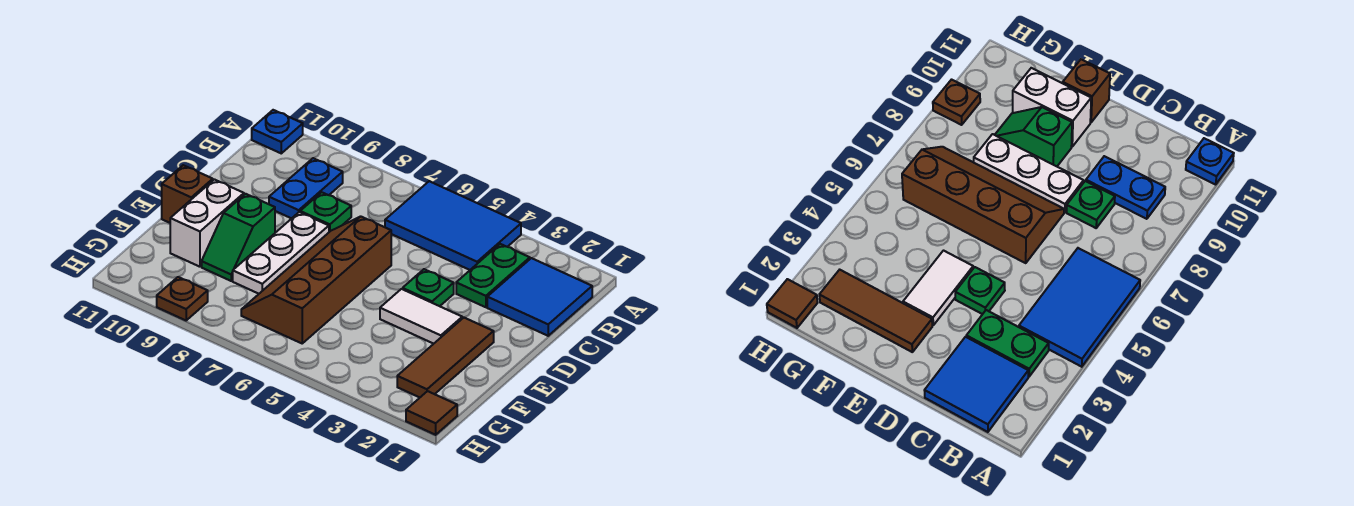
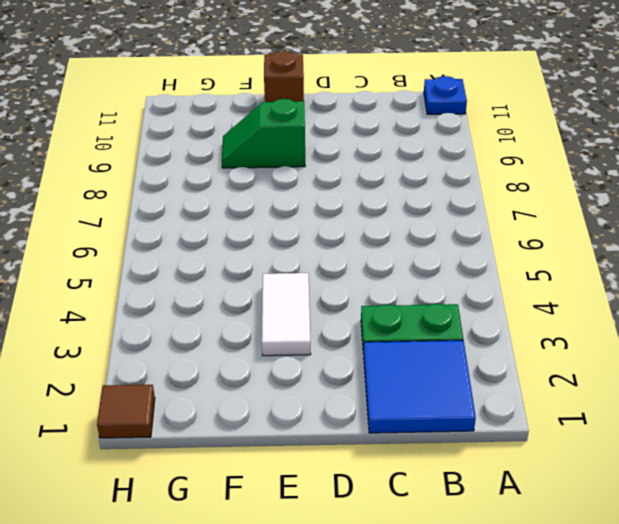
none -> blue 2x3 tile [385,181,521,270]
none -> blue 1x2 plate [269,158,343,218]
none -> green 1x1 plate [300,192,351,232]

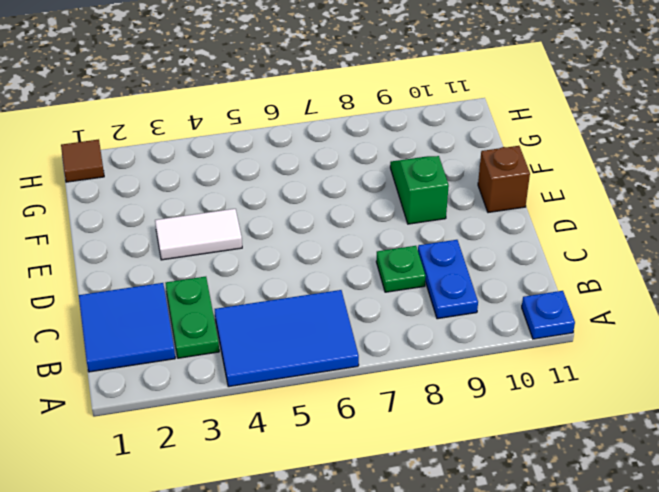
none -> green 1x1 plate [403,269,454,306]
none -> brown 2x4 slope [241,217,391,343]
none -> white 1x3 plate [233,212,329,294]

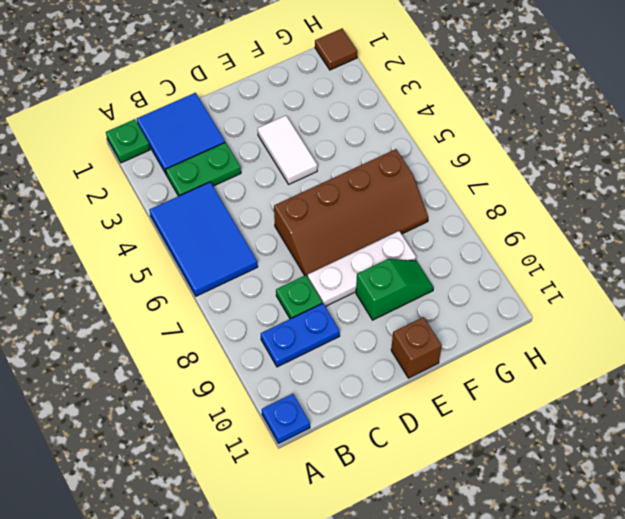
green 1x1 plate [106,119,150,163] -> green 1x1 plate moved to [403,269,454,306]
none -> brown 1x3 tile [397,318,494,397]
none -> white 1x2 brick [170,179,244,267]
none -> brown 1x1 plate [157,277,208,320]

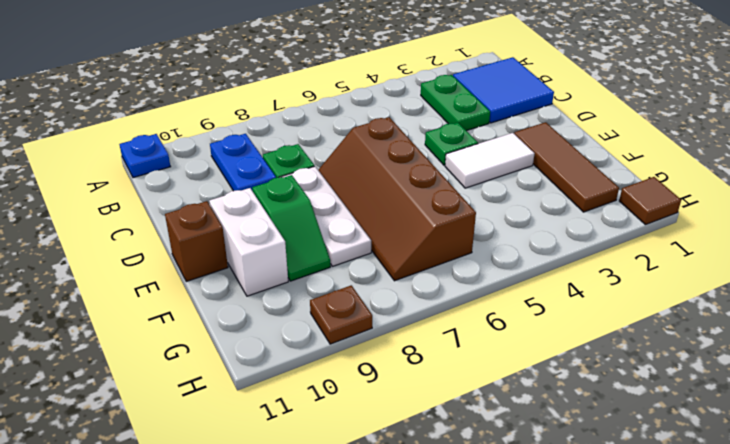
none -> blue 2x3 tile [385,181,521,270]

